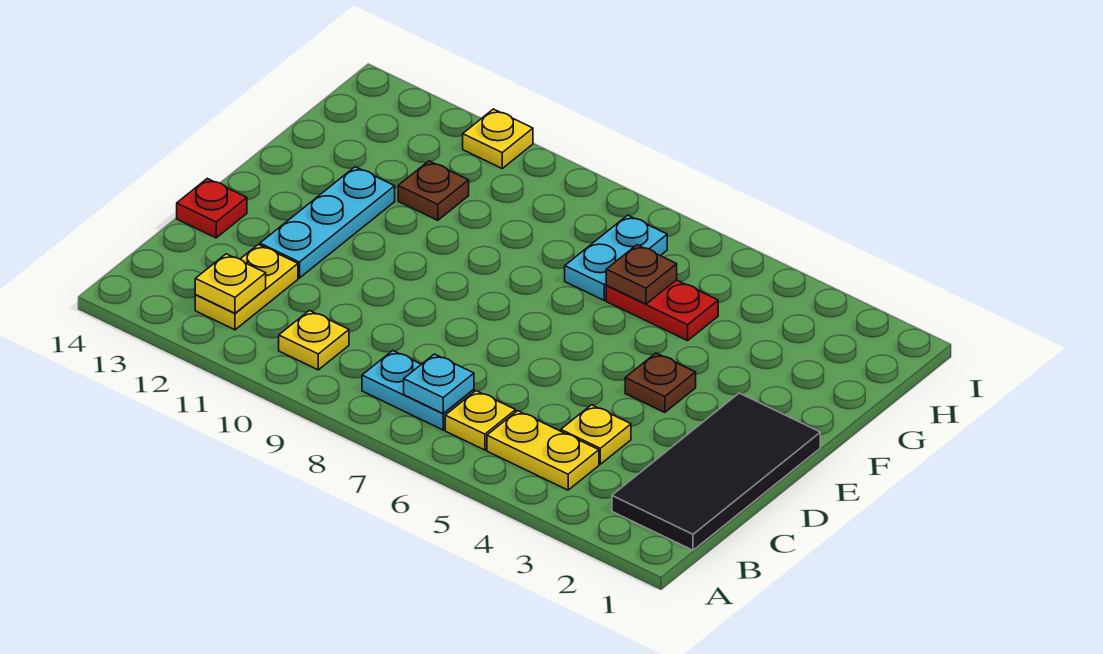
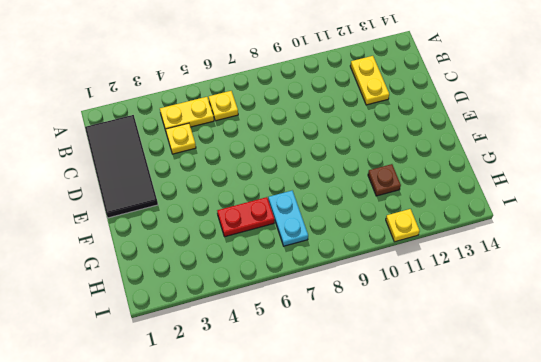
none -> cyan 1x2 plate [362,351,474,430]
none -> yellow 1x1 plate [279,311,349,370]
none -> cyan 1x3 plate [260,167,395,278]

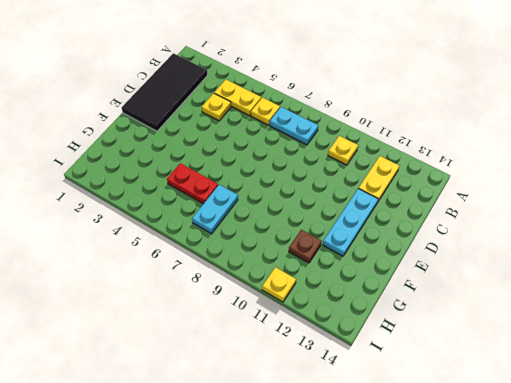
none -> red 1x1 plate [177,178,247,238]
none -> brown 1x1 plate [625,353,696,412]
none -> cyan 1x1 plate [404,354,474,414]

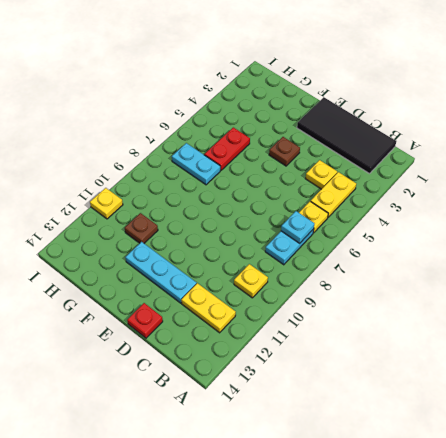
none -> yellow 1x1 plate [195,254,266,313]
none -> brown 1x1 plate [606,245,677,304]

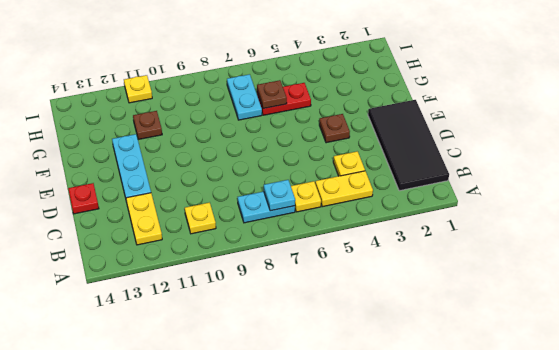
none -> yellow 1x1 plate [195,254,266,313]

